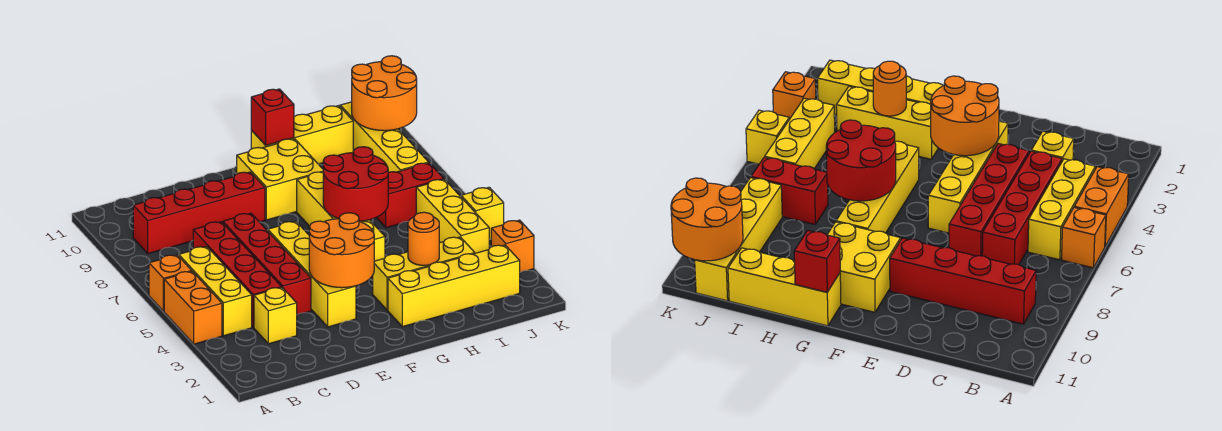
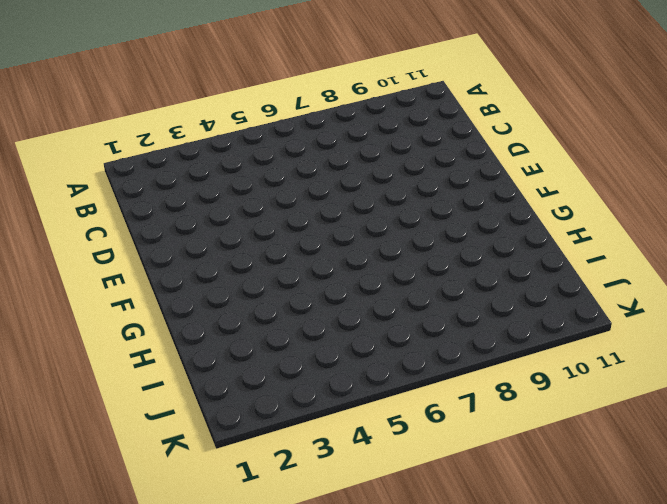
none -> orange 1x2 brick [164,271,222,344]
none -> orange 1x1 brick [149,255,191,311]
none -> yellow 1x3 brick [179,247,252,336]

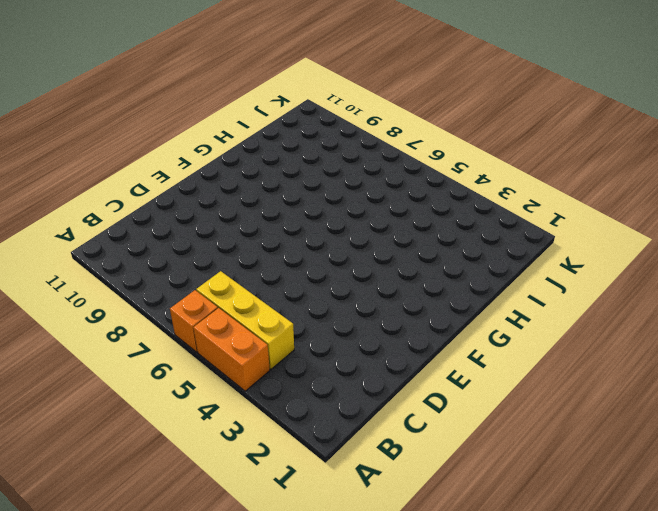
none -> red 1x4 brick [133,172,265,253]
none -> yellow 1x1 brick [254,287,297,344]
none -> red 1x4 brick [193,222,281,327]

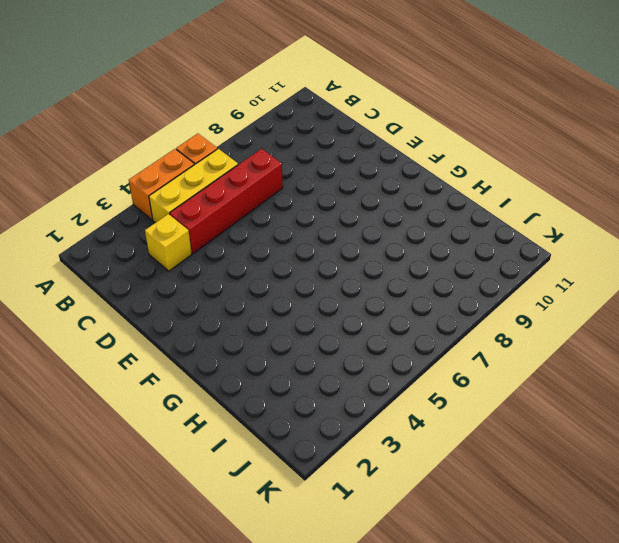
none -> red 1x4 brick [133,172,265,253]
none -> red 1x4 brick [223,213,311,315]
none -> yellow 1x4 brick [268,221,356,327]

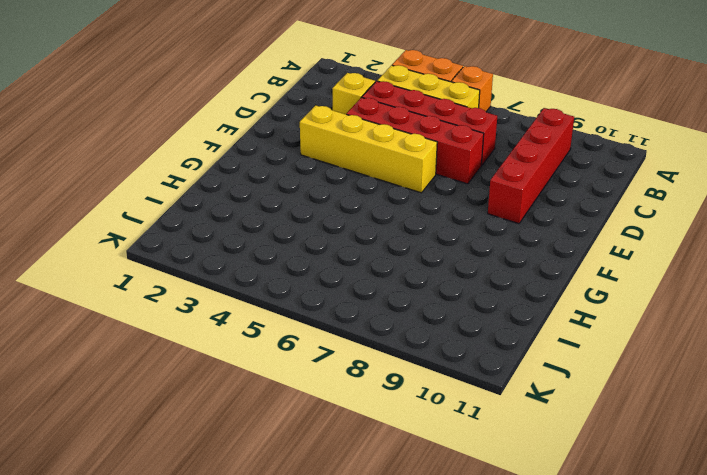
none -> yellow 2x2 brick [237,139,323,220]
none -> yellow 1x4 brick [388,245,520,327]
none -> yellow 1x3 brick [373,237,475,310]

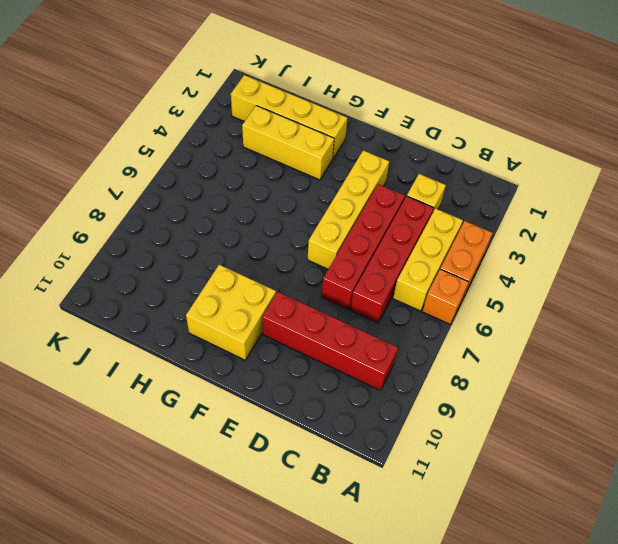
none -> yellow 1x4 brick [297,172,385,261]
none -> yellow 1x3 brick [251,106,353,164]
none -> red 1x2 brick [376,163,444,228]

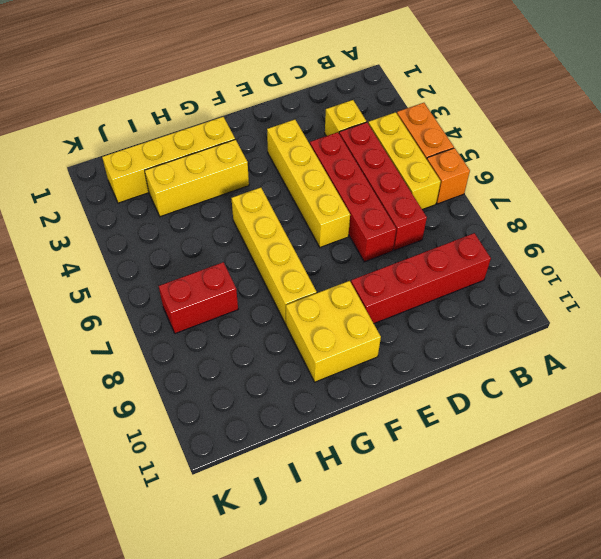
none -> yellow 1x3 brick [251,106,353,164]
none -> yellow 1x3 brick [416,179,489,253]
none -> yellow 1x4 brick [340,102,429,172]

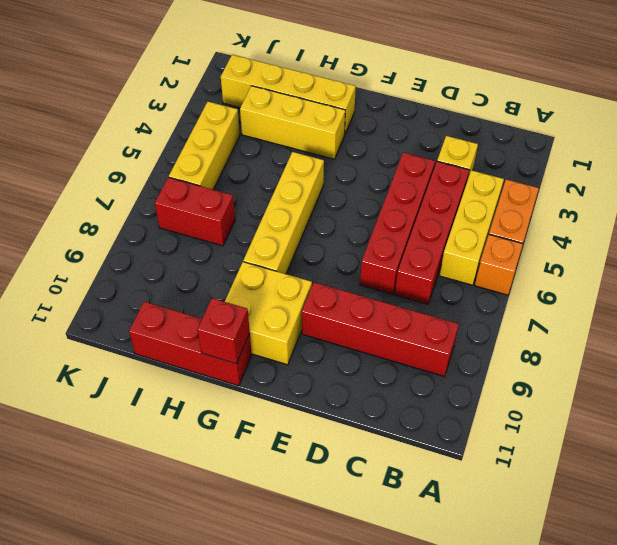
red 1x3 brick [129,302,252,386] -> yellow 1x3 brick [251,106,353,164]
none -> yellow 1x4 brick [268,221,356,327]
none -> yellow 1x4 brick [340,102,429,172]
none -> orange 1x1 brick [491,220,534,272]

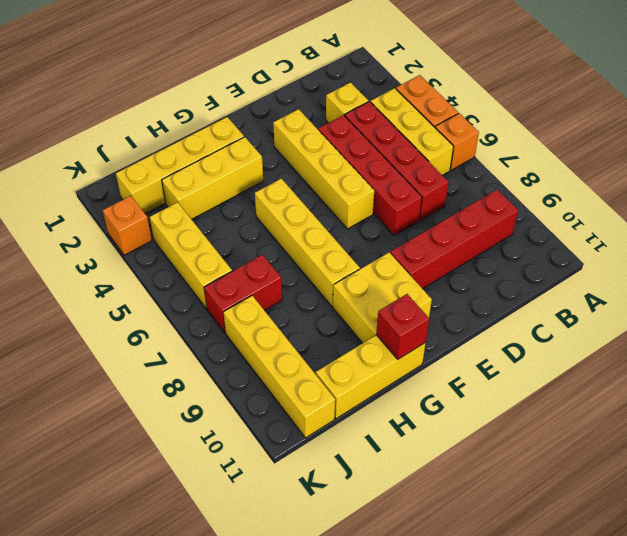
none -> yellow 1x1 brick [461,187,504,240]
none -> orange 2x2 round brick [309,213,374,288]
none -> red 2x2 round brick [323,147,388,221]

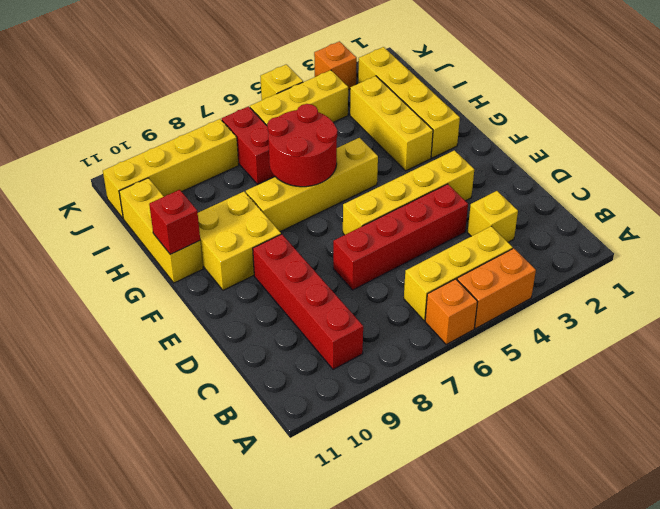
none -> red 1x4 brick [193,222,281,327]
none -> orange 2x2 round brick [309,213,374,288]
none -> orange 1x1 round brick [408,212,439,265]

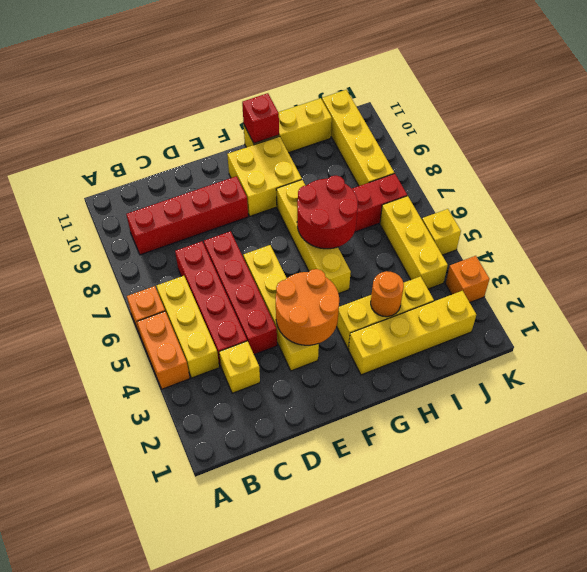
none -> orange 2x2 round brick [352,56,417,131]

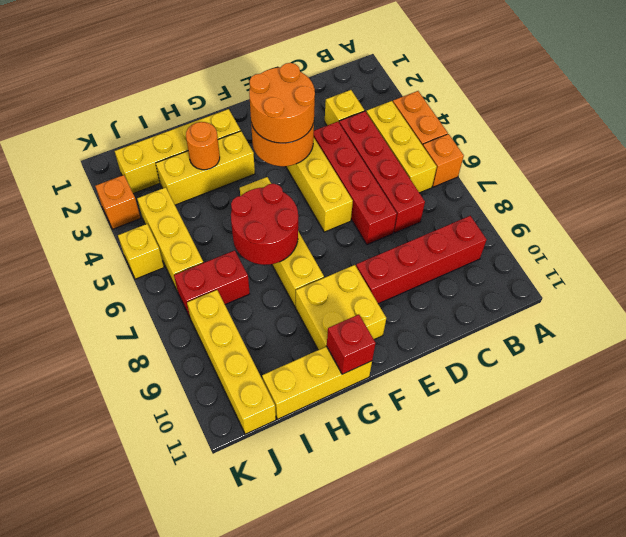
orange 2x2 round brick [249,63,315,143] -> orange 2x2 round brick moved to [352,56,417,131]

